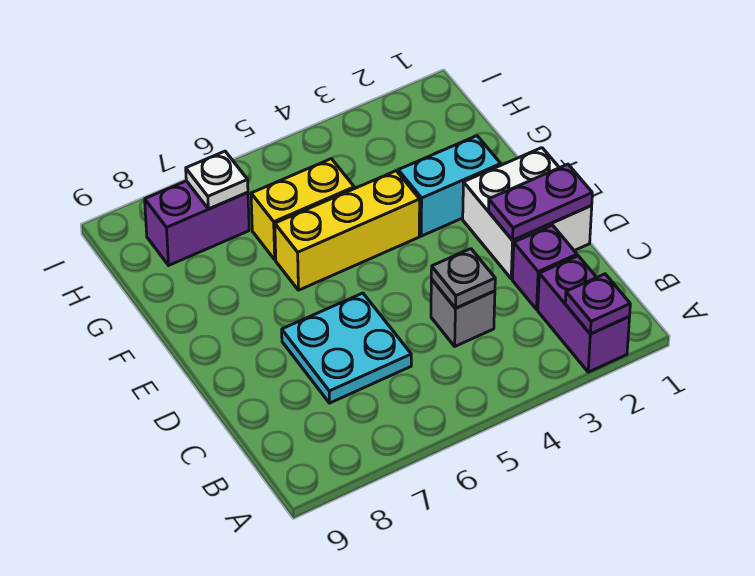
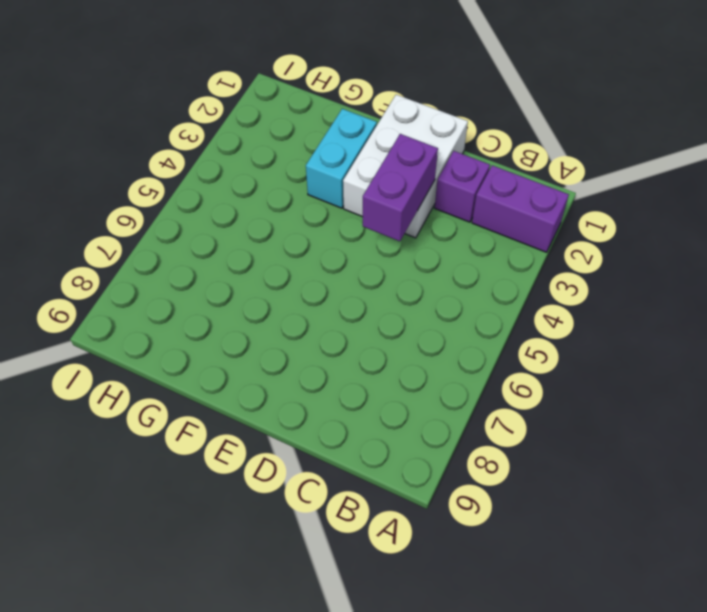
white 2x3 brick [343,95,468,238] -> white 2x2 brick [463,148,592,279]
purple 1x2 brick [363,134,438,241] -> purple 1x2 brick moved to [145,181,249,265]
none -> grey 1x1 brick [431,279,495,346]
none -> cyan 2x2 plate [282,293,411,403]
none -> yellow 1x3 brick [275,171,420,290]

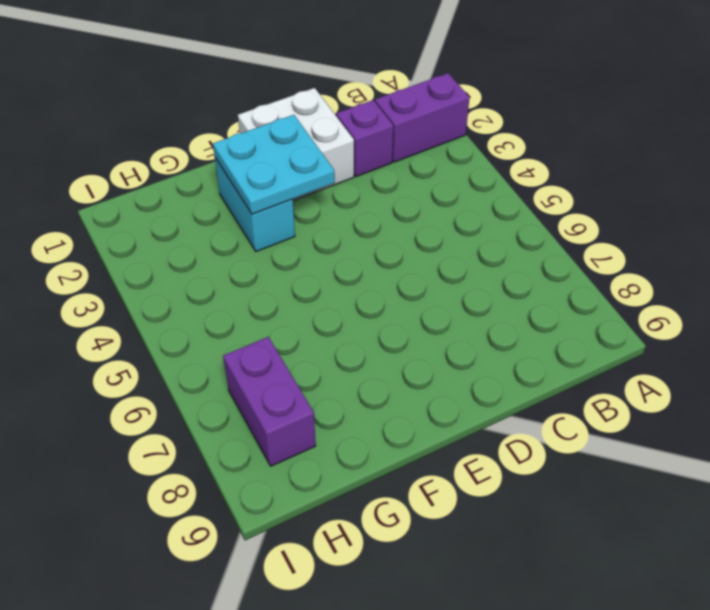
cyan 2x2 plate [213,115,335,214] -> cyan 2x2 plate moved to [282,293,411,403]
none -> grey 1x1 brick [431,279,495,346]
none -> yellow 1x3 brick [275,171,420,290]
none -> yellow 1x2 brick [251,159,354,260]

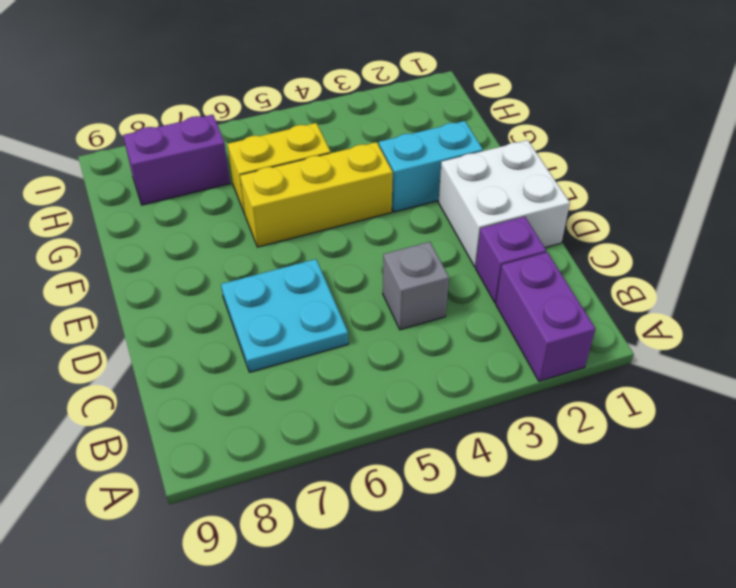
none -> purple 1x1 plate [565,274,630,334]
none -> grey 1x1 plate [431,249,495,308]
none -> purple 1x2 plate [488,164,592,240]

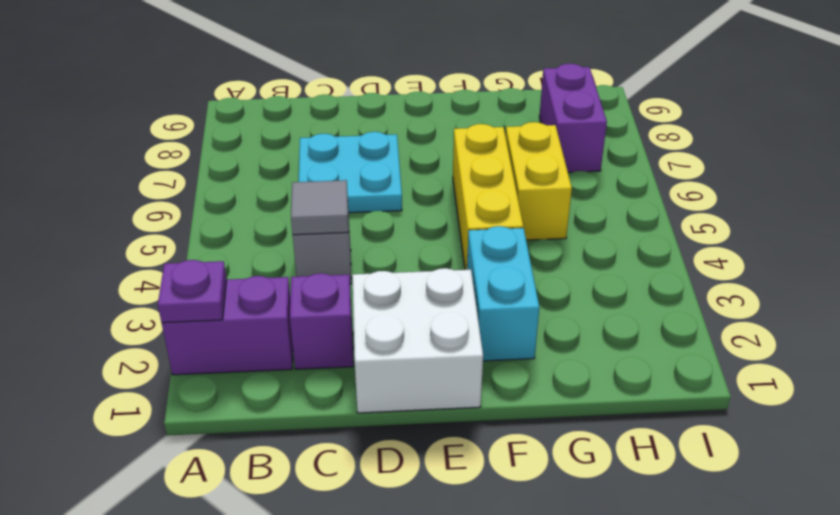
grey 1x1 tile [291,180,349,235] -> grey 1x1 plate [431,249,495,308]
none -> purple 1x2 plate [488,164,592,240]
none -> white 1x1 plate [186,151,248,209]

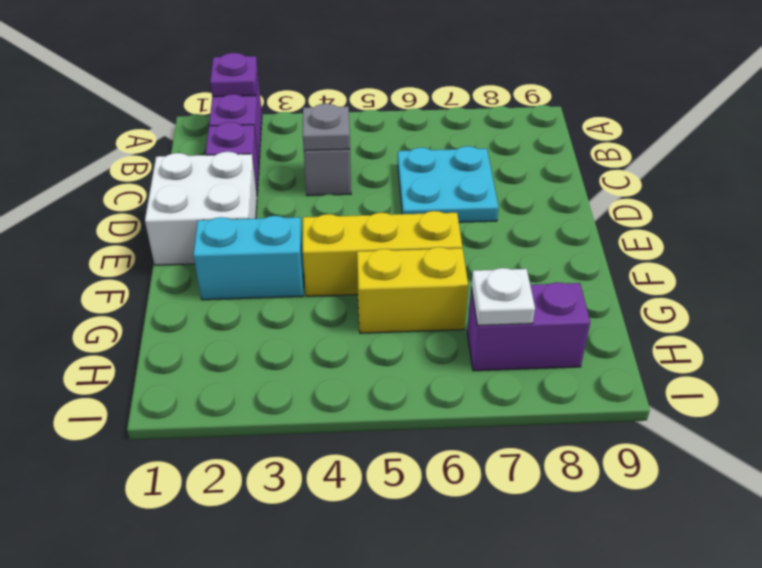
none -> purple 1x2 plate [488,164,592,240]

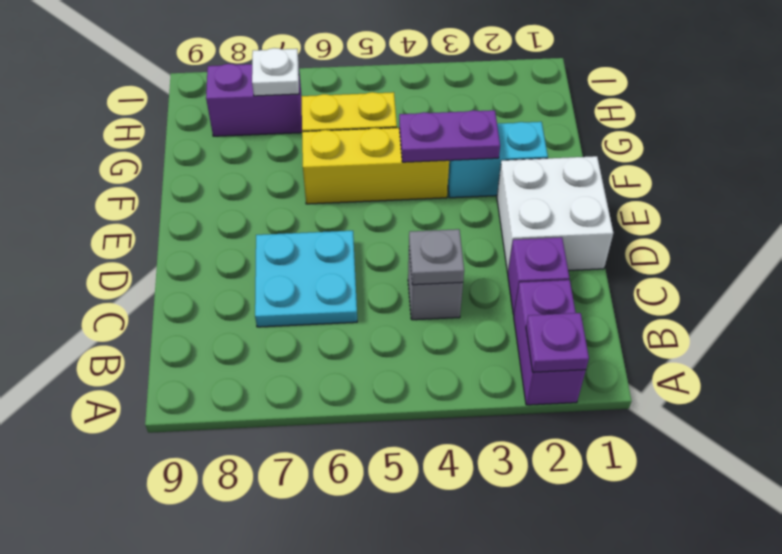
purple 1x2 plate [399,110,500,162] -> purple 1x2 plate moved to [488,164,592,240]

